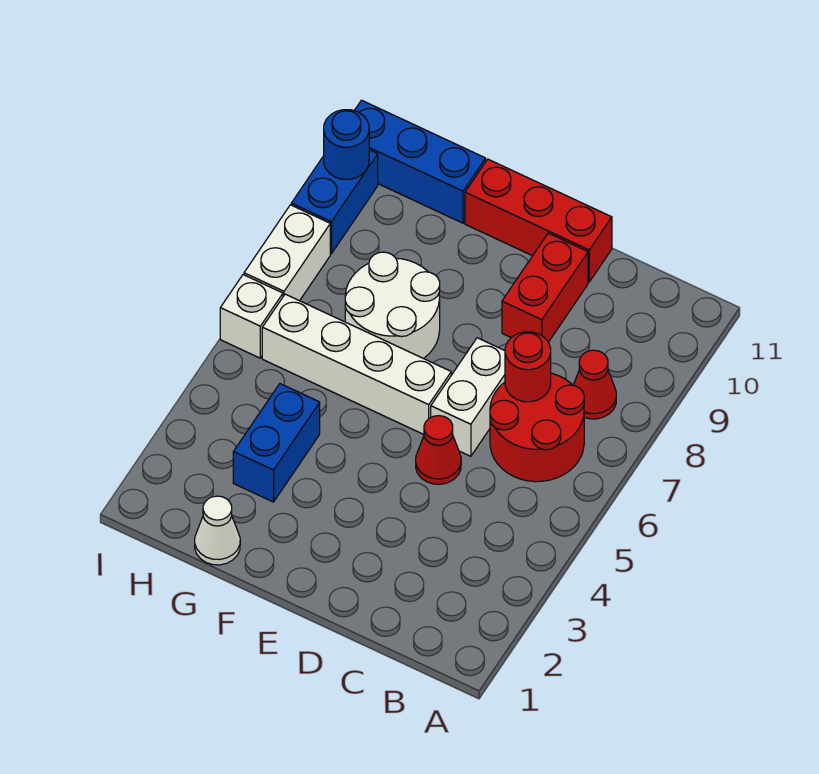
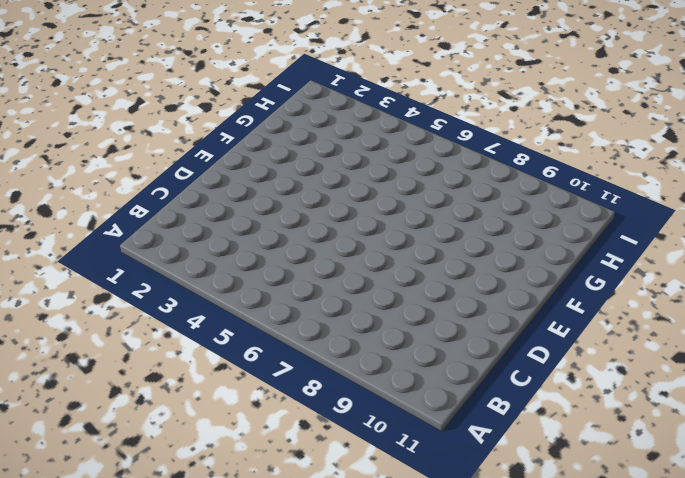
none -> red 2x2 round brick [490,373,584,482]
none -> red 1x1 cone [573,350,616,419]
none -> red 1x1 cone [416,416,461,484]

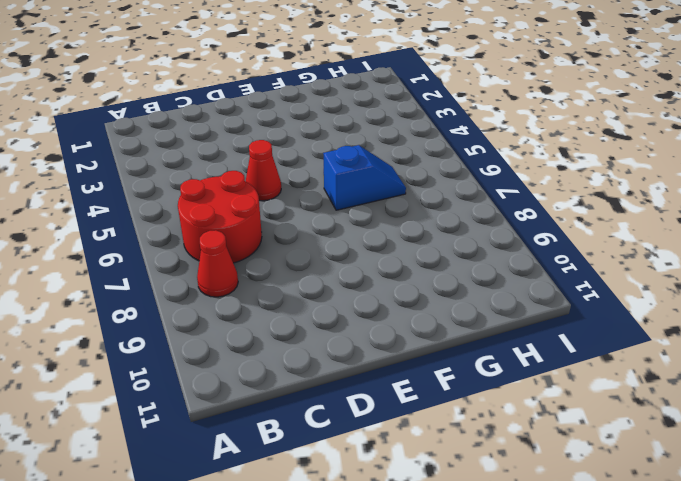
blue 1x2 slope [323,145,406,210] -> white 1x4 brick [262,294,451,434]
none -> white 1x2 brick [431,338,505,456]
none -> red 1x2 brick [502,233,588,342]
none -> red 1x3 brick [465,159,612,282]

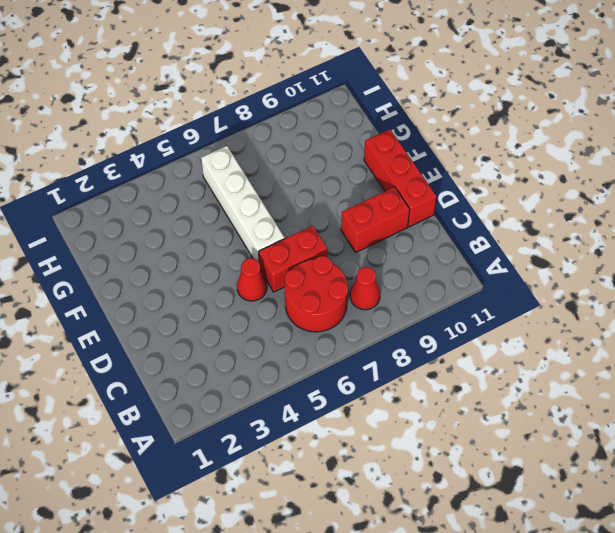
red 1x2 brick [259,226,328,292] -> white 1x2 brick [431,338,505,456]
none -> white 2x2 round brick [345,252,440,359]
none -> white 1x1 cone [195,496,240,565]
none -> blue 1x2 brick [233,384,320,502]

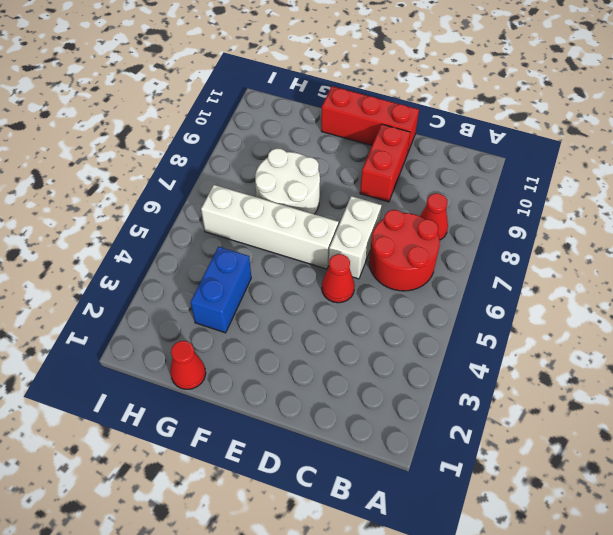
red 1x1 cone [170,341,206,389] -> white 1x1 cone [195,496,240,565]
none -> blue 1x3 brick [354,100,486,223]
none -> white 1x1 brick [220,275,283,358]
none -> white 1x2 brick [244,205,330,301]

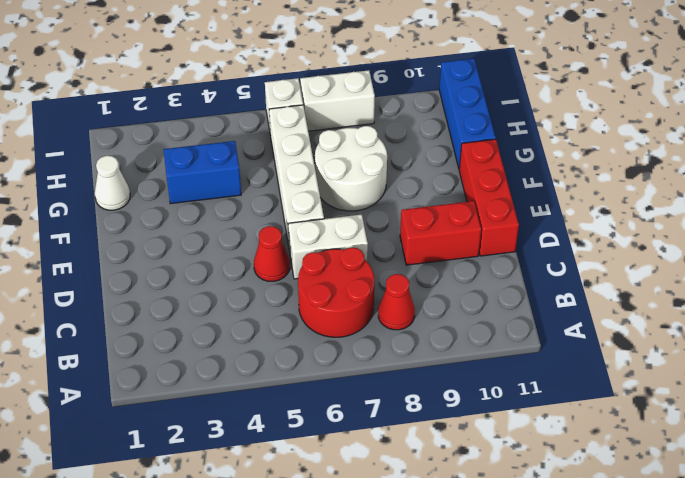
none -> blue 1x2 brick [291,150,378,254]
none -> red 1x1 round brick [505,332,551,402]
none -> blue 1x1 round brick [324,110,369,179]

